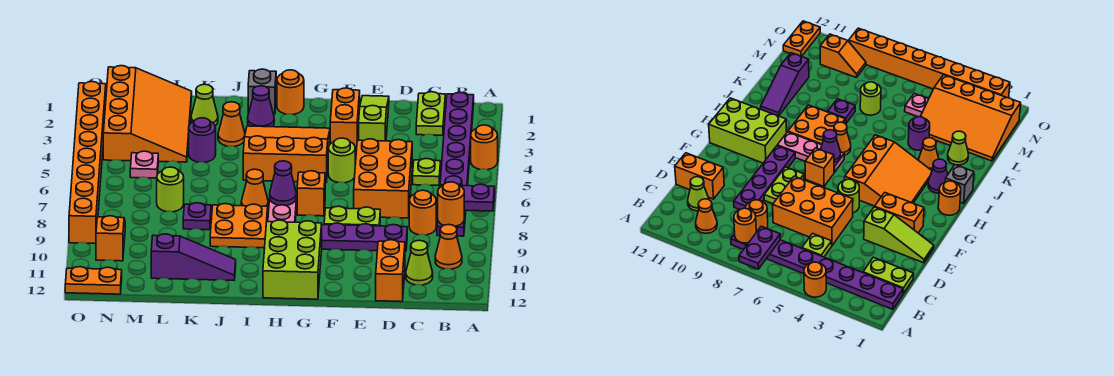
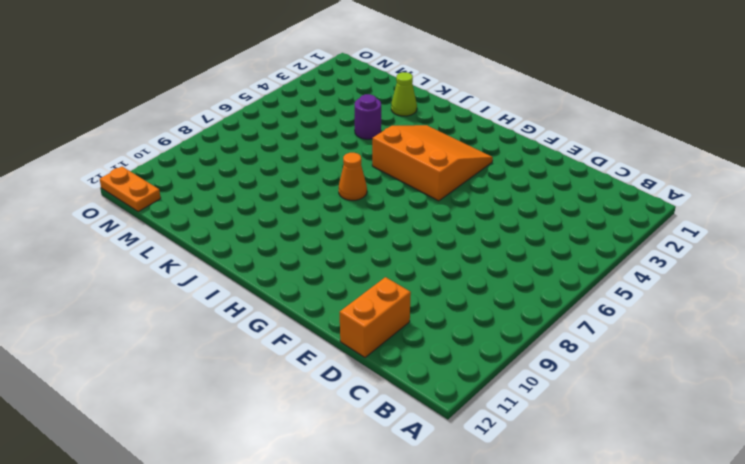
none -> orange 1x1 round brick [471,125,498,170]
none -> purple 1x8 plate [437,93,474,236]
none -> orange 1x1 cone [435,225,462,269]
none -> lime 1x2 plate [416,92,445,135]

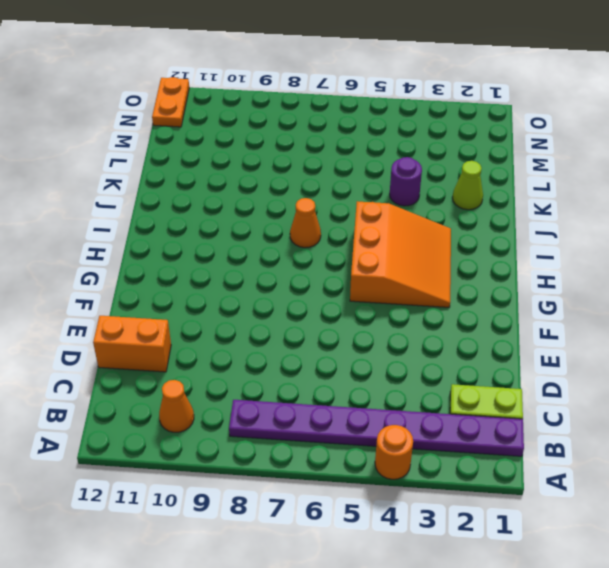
none -> lime 1x1 plate [413,159,441,185]
none -> orange 1x1 round brick [409,190,436,235]
none -> lime 1x1 cone [406,240,433,285]
none -> orange 2x3 brick [354,139,412,218]

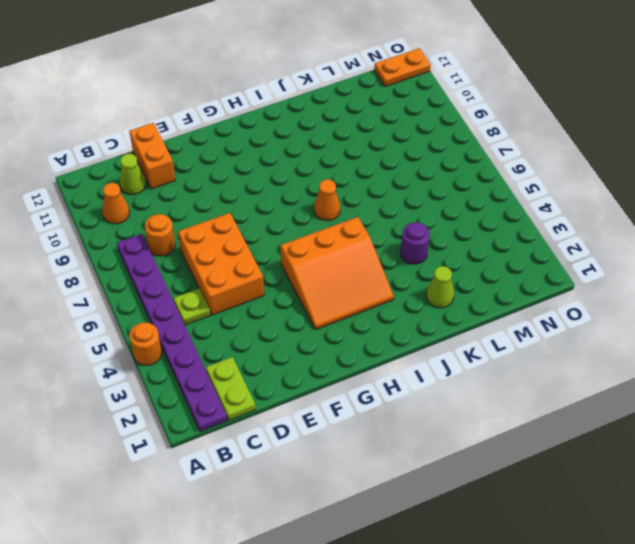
none -> purple 1x4 plate [322,223,407,251]
none -> lime 1x3 slope [359,96,389,141]
none -> lime 1x2 plate [324,206,380,226]
none -> orange 1x2 brick [330,88,360,150]

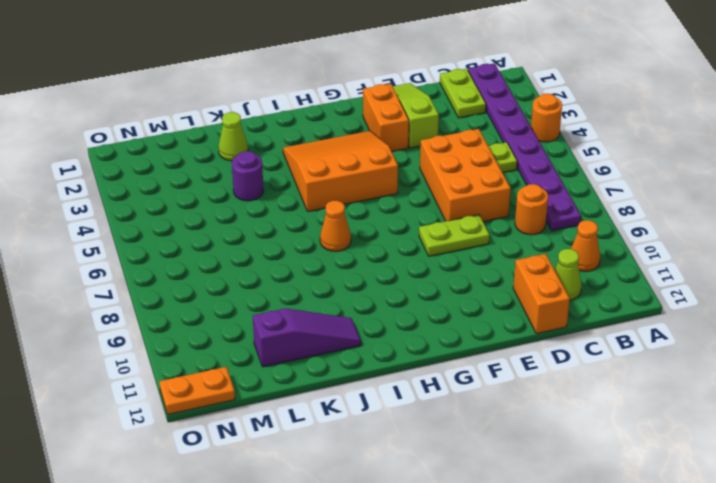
none -> purple 1x4 plate [322,223,407,251]
none -> lime 1x1 round brick [328,138,355,183]
none -> orange 1x1 brick [297,171,325,216]
none -> lime 2x3 brick [263,220,322,299]

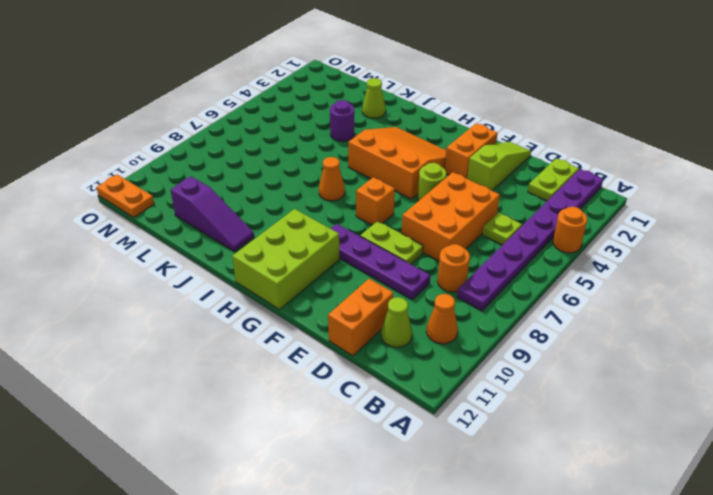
none -> orange 1x1 round brick [277,70,304,114]
none -> pink 1x3 plate [268,190,297,222]
none -> grey 1x1 brick [248,69,276,114]
none -> purple 1x1 cone [248,86,274,127]

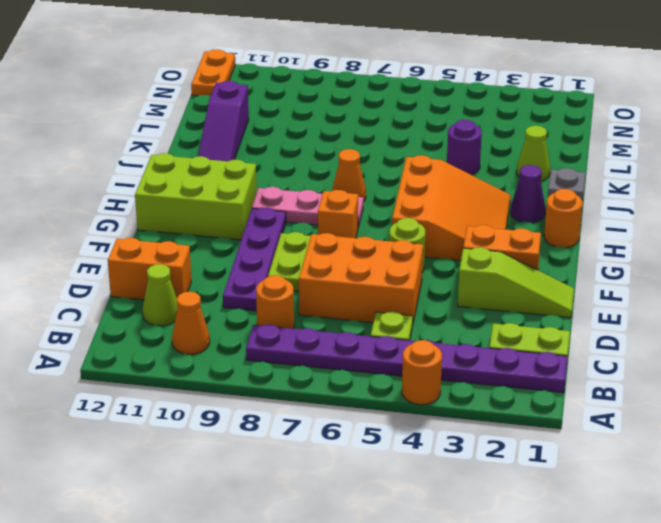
none -> orange 2x2 plate [210,204,268,248]
none -> orange 1x1 cone [218,102,245,146]
none -> purple 1x1 plate [183,203,211,230]
none -> orange 3x4 slope [103,66,192,162]

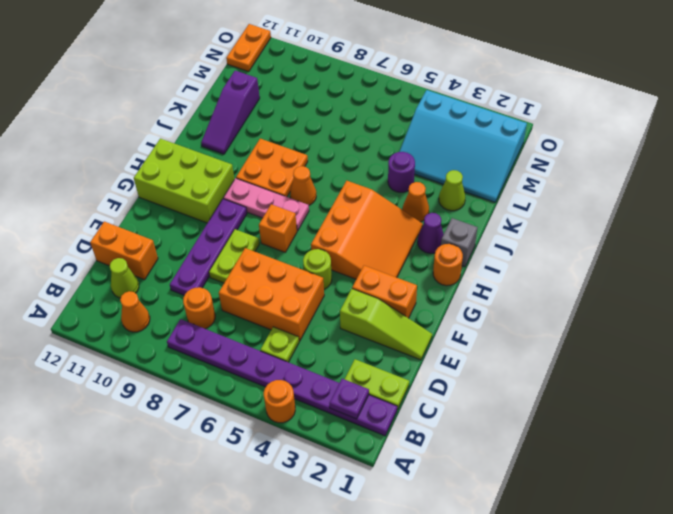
purple 1x1 plate [330,379,369,419] -> purple 1x1 plate moved to [183,203,211,230]
cyan 3x4 slope [399,90,527,202] -> orange 3x4 slope [103,66,192,162]
none -> lime 1x1 round brick [157,167,184,212]
none -> pink 1x1 plate [130,151,158,178]
none -> orange 1x2 slope [96,216,125,261]
none -> orange 1x8 brick [69,82,106,243]

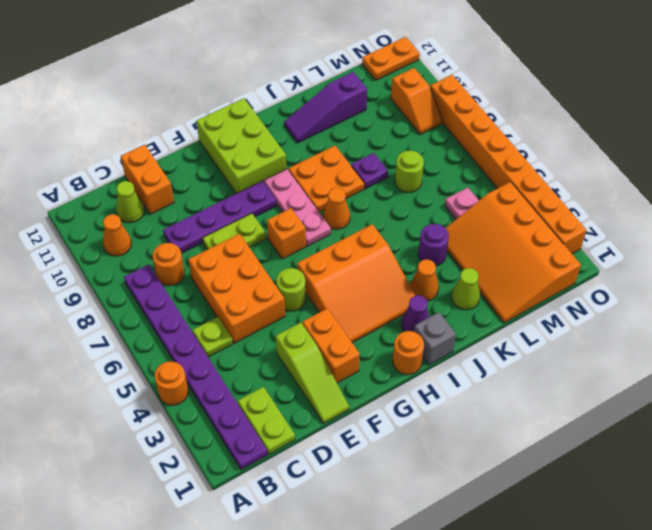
none -> purple 1x2 plate [439,184,495,211]
none -> orange 1x1 round brick [438,182,464,226]
none -> purple 1x1 cone [270,161,296,206]

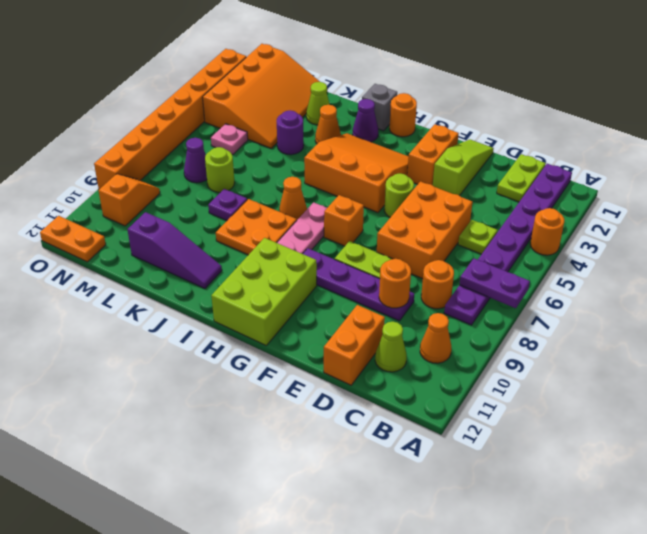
orange 1x1 round brick [379,259,411,308] -> orange 1x1 round brick moved to [438,182,464,226]
purple 1x1 cone [184,138,207,183] -> purple 1x1 cone moved to [270,161,296,206]

